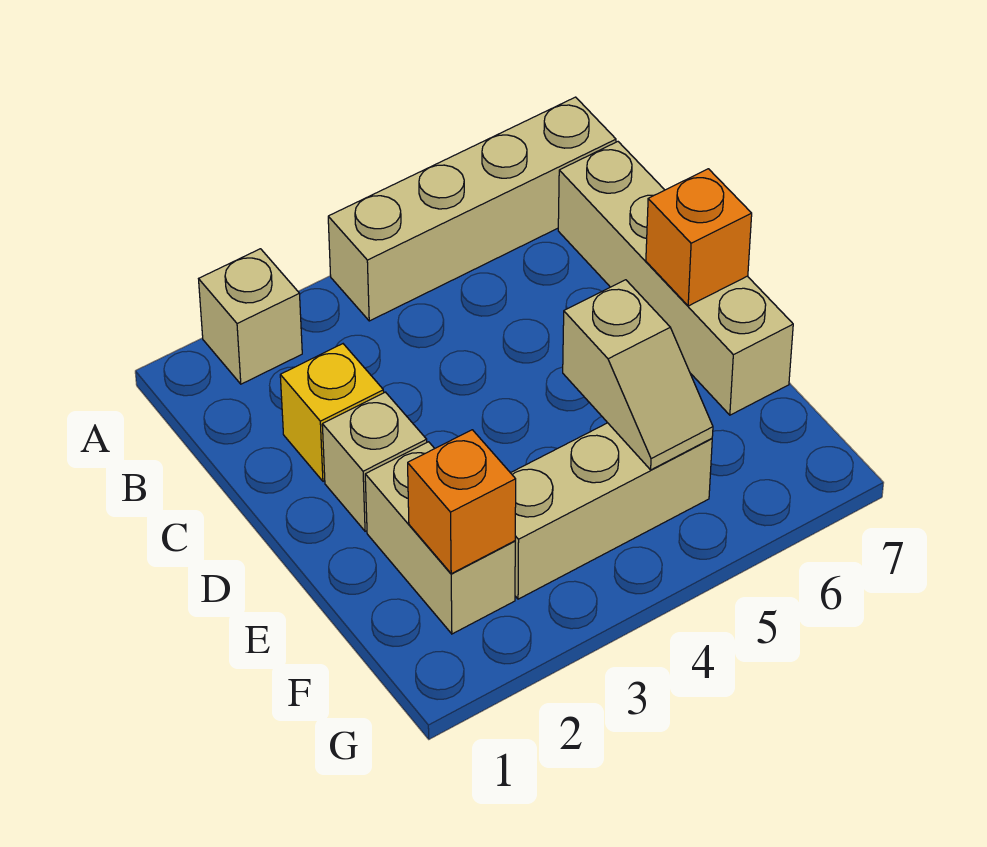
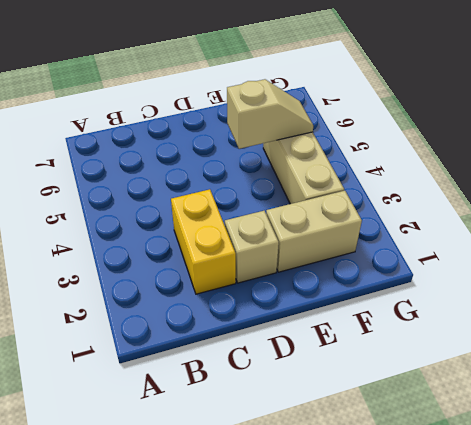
yellow 1x2 brick [171,189,236,294] -> yellow 1x1 brick [280,344,384,481]
none -> tan 1x1 brick [199,249,302,384]
none -> tan 1x4 brick [328,97,616,321]

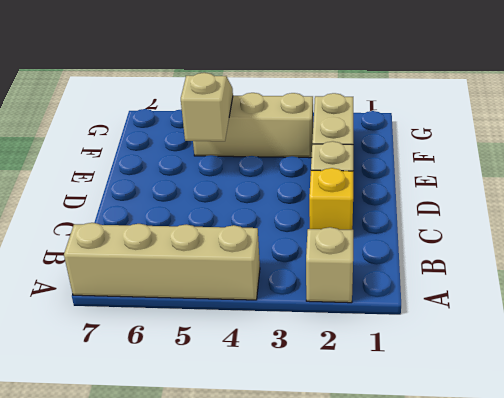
none -> tan 1x4 brick [558,142,793,415]
none -> orange 1x1 brick [646,169,752,306]

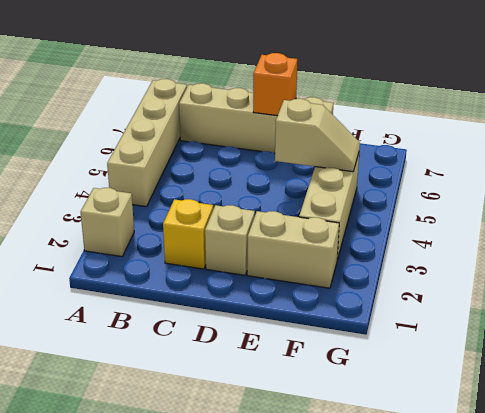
none -> orange 1x1 brick [408,430,516,574]

